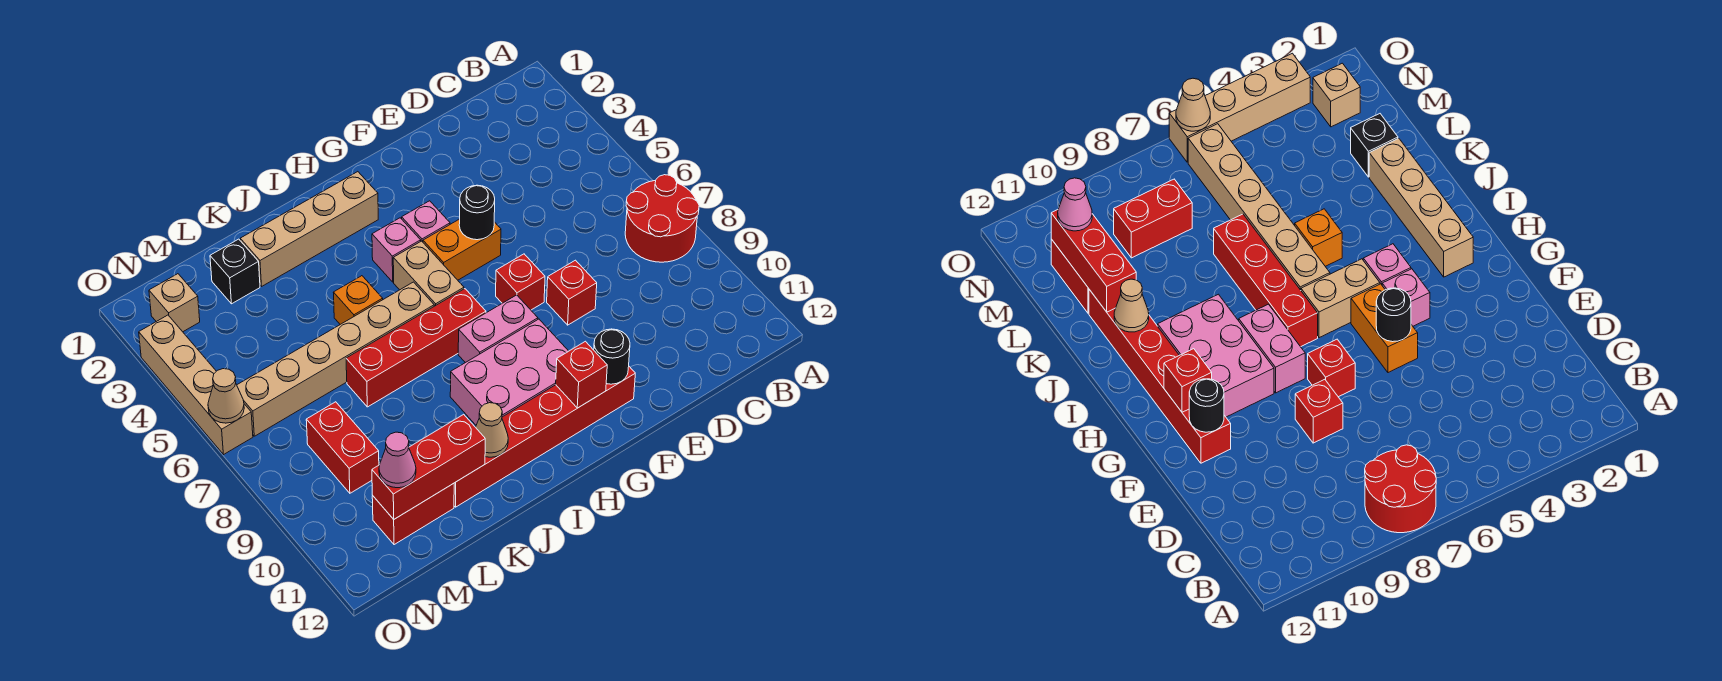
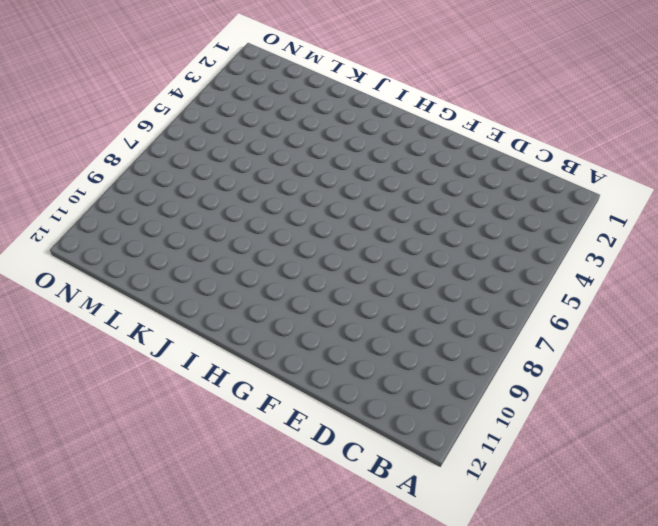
none -> red 2x2 round brick [625,175,699,262]
none -> red 1x1 brick [547,260,597,325]
none -> orange 1x2 brick [423,219,501,280]

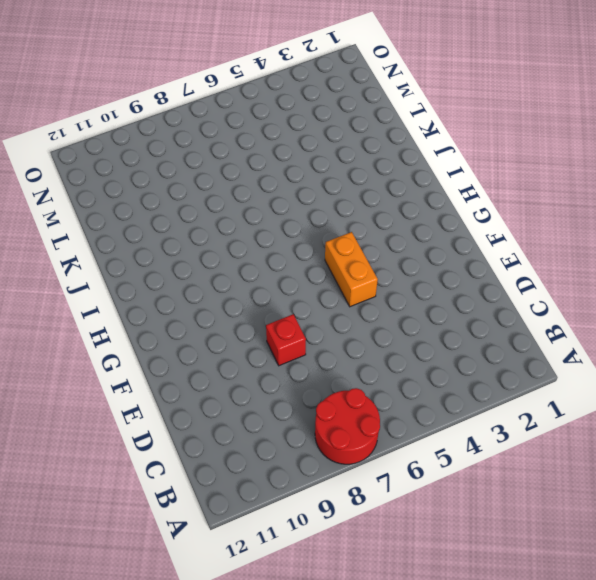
none -> red 1x1 brick [496,254,545,310]
none -> red 1x6 brick [454,367,635,507]
none -> pink 1x1 brick [402,201,450,242]

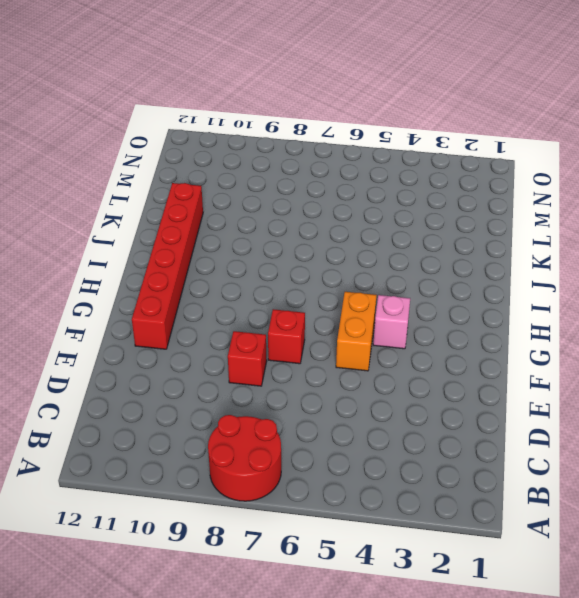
none -> pink 1x2 brick [458,295,538,363]
none -> pink 2x3 brick [450,319,568,425]
none -> tan 1x4 brick [240,172,378,286]

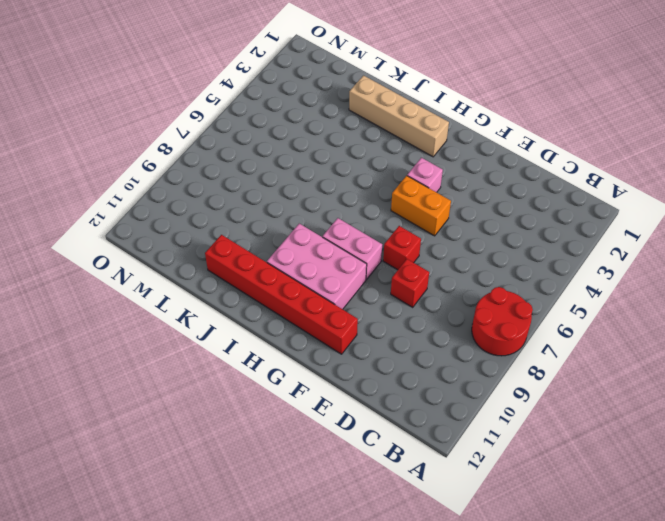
none -> pink 1x1 brick [372,218,421,282]
none -> tan 1x2 brick [393,241,464,306]
none -> red 1x4 brick [346,289,486,407]

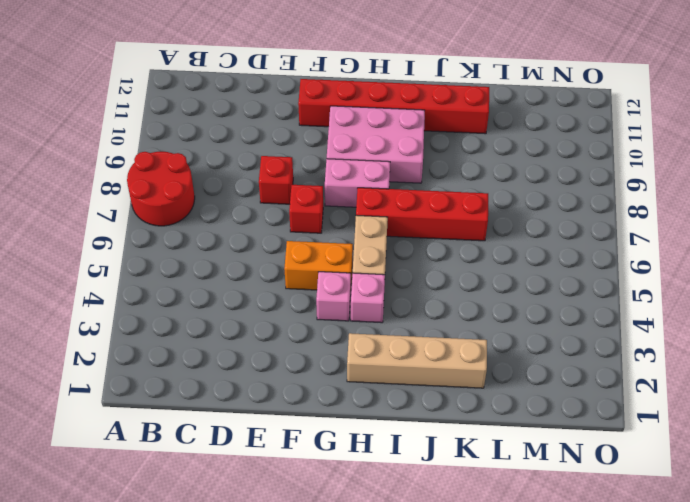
none -> tan 1x6 brick [237,282,434,436]
none -> orange 1x1 brick [333,276,383,324]
none -> black 1x1 brick [210,239,260,304]

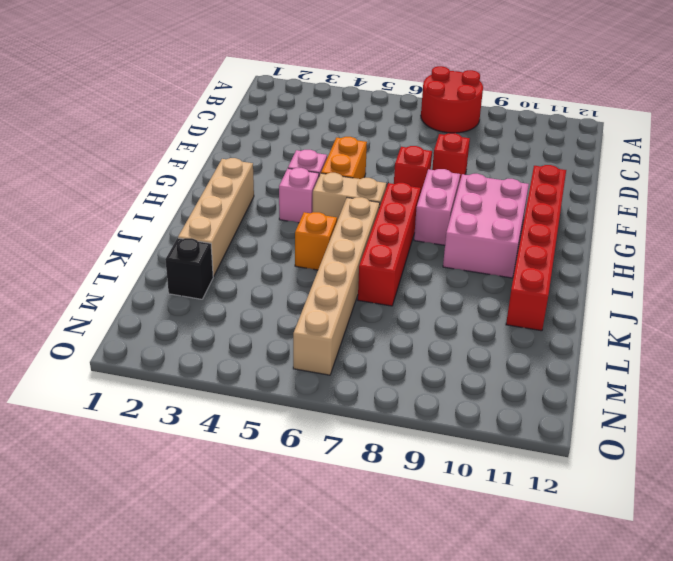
none -> red 1x2 brick [372,483,454,545]
none -> red 1x2 brick [306,402,379,493]
none -> tan 1x1 brick [149,274,200,332]

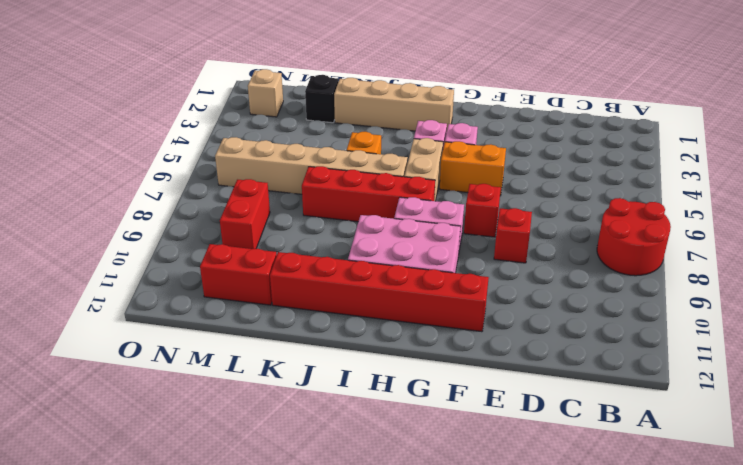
none -> tan 1x4 brick [139,315,253,455]
none -> black 1x1 round brick [459,185,495,240]
none -> black 1x1 round brick [594,329,630,384]

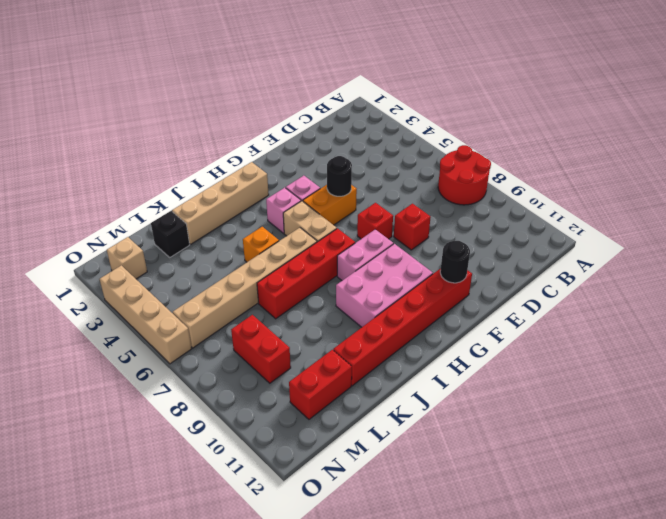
none -> red 1x1 brick [556,341,607,408]
none -> tan 1x1 cone [476,403,508,457]
none -> red 1x3 brick [372,414,485,519]

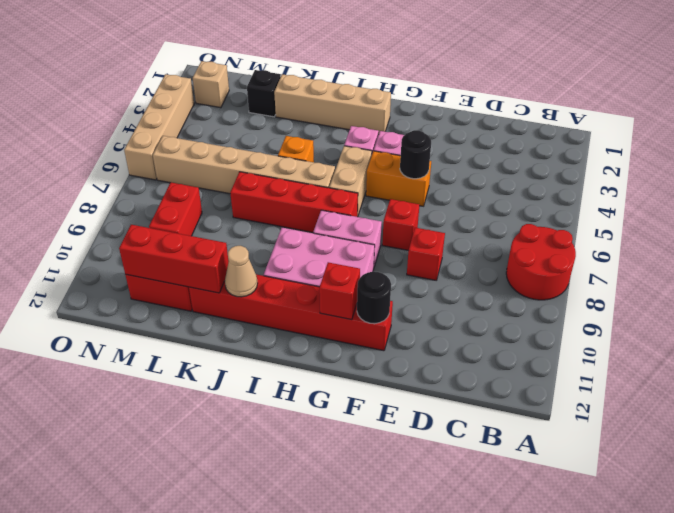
none -> tan 1x1 cone [208,369,244,423]
none -> pink 1x1 cone [379,432,416,488]

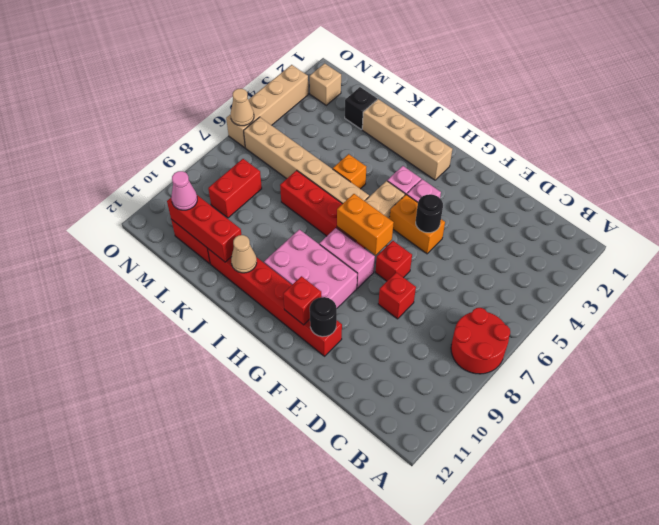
orange 1x2 brick [337,194,394,255] -> none

